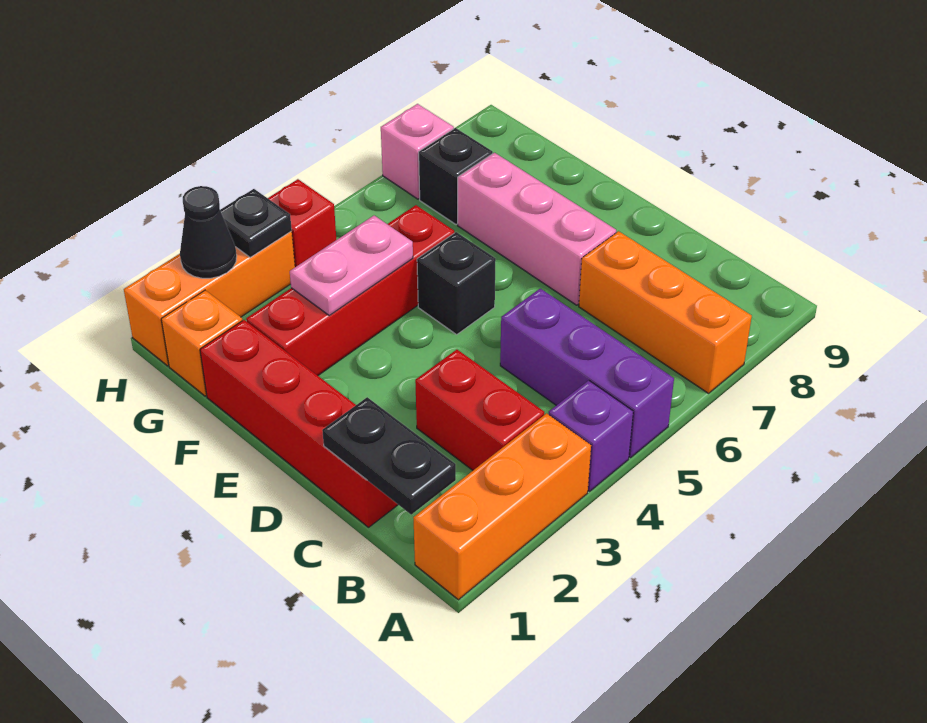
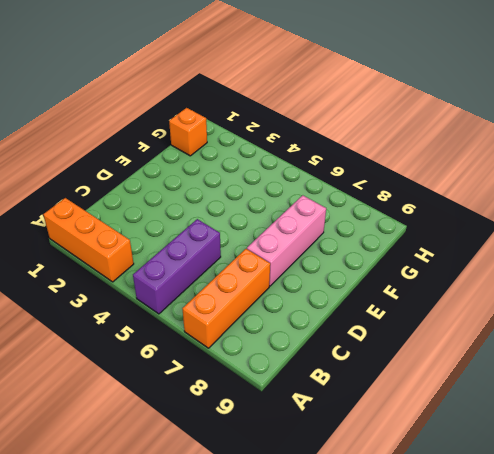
none -> purple 1x1 brick [549,380,633,491]
none -> red 1x2 brick [415,350,544,470]
none -> red 1x4 brick [200,320,398,527]

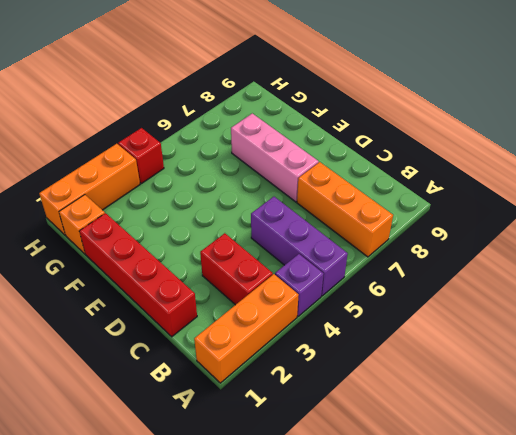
none -> black 1x1 brick [417,232,496,335]
none -> red 1x4 brick [246,205,454,376]
none -> black 1x1 brick [419,128,493,224]

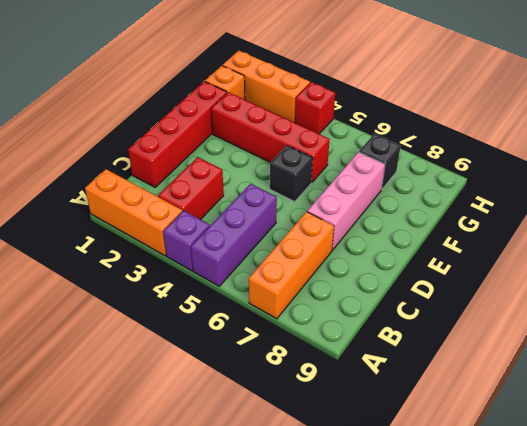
none -> pink 1x1 brick [381,104,454,199]
none -> black 1x2 plate [322,397,456,514]
none -> pink 1x2 plate [290,215,413,315]

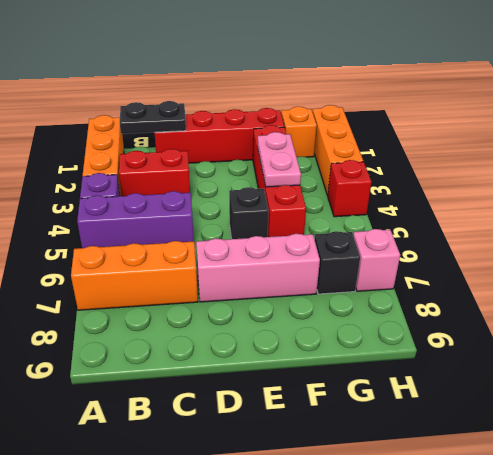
none -> black 1x1 cone [180,186,237,278]
none -> black 1x1 plate [220,189,292,257]

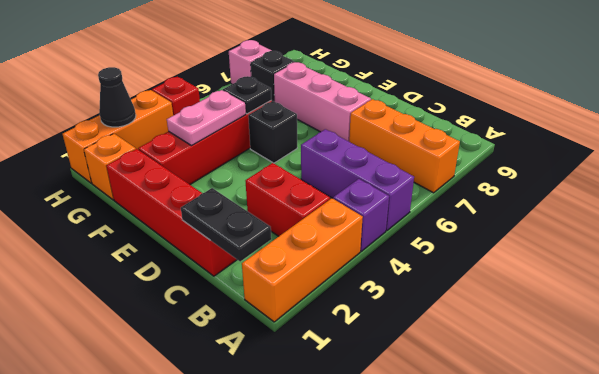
black 1x1 plate [223,76,271,114] -> black 1x1 plate moved to [220,189,292,257]

